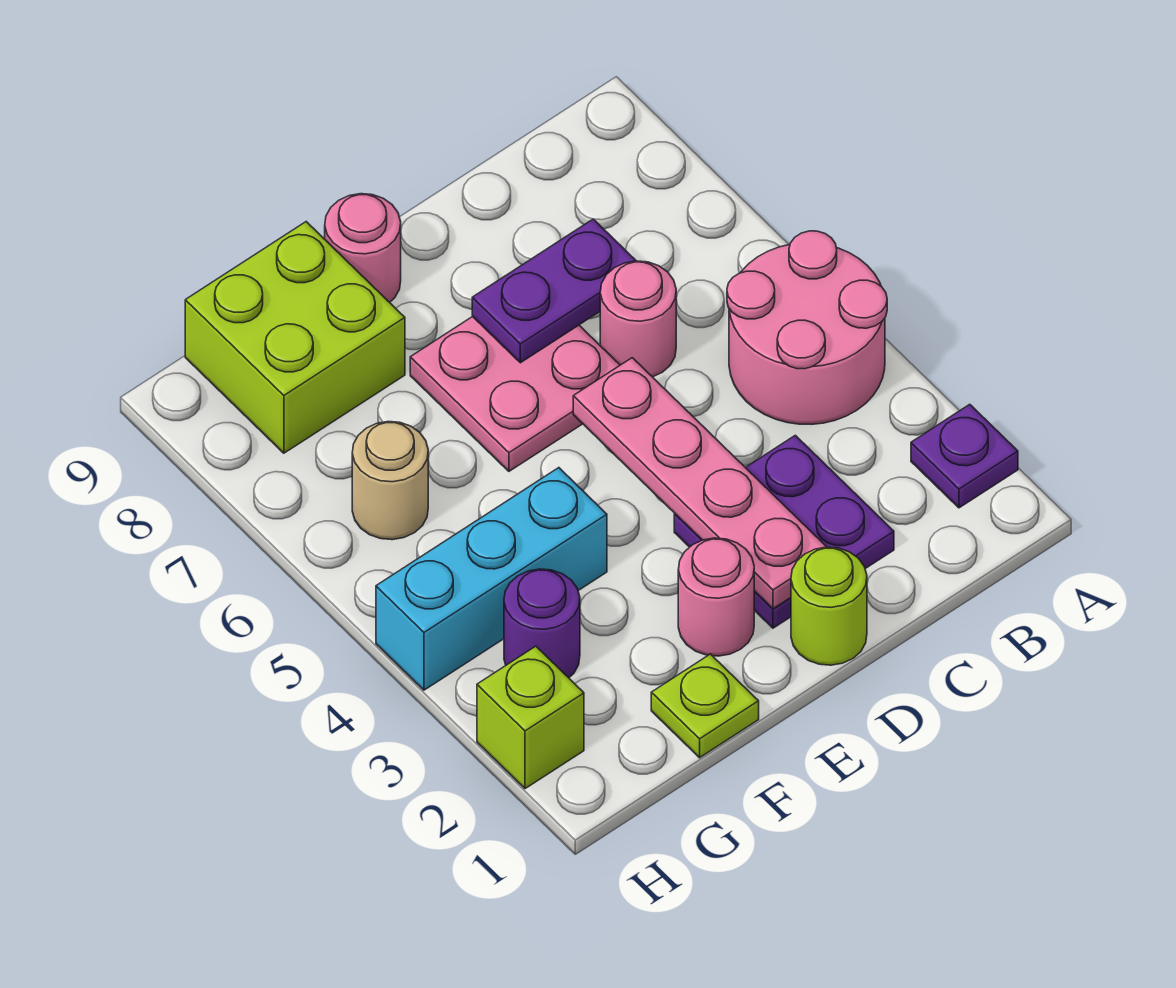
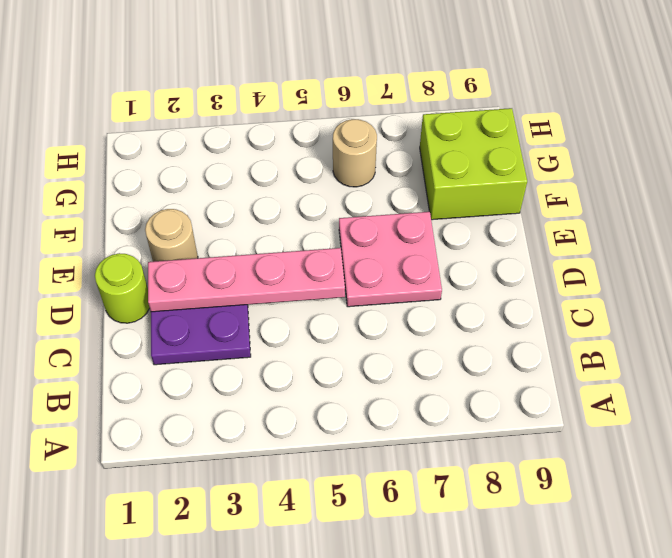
tan 1x1 round brick [145,209,198,262] -> pink 1x1 round brick [678,538,754,656]
none -> purple 1x1 plate [911,404,1018,508]
none -> pink 2x2 round brick [727,231,887,424]
none -> pink 1x1 round brick [600,261,676,377]

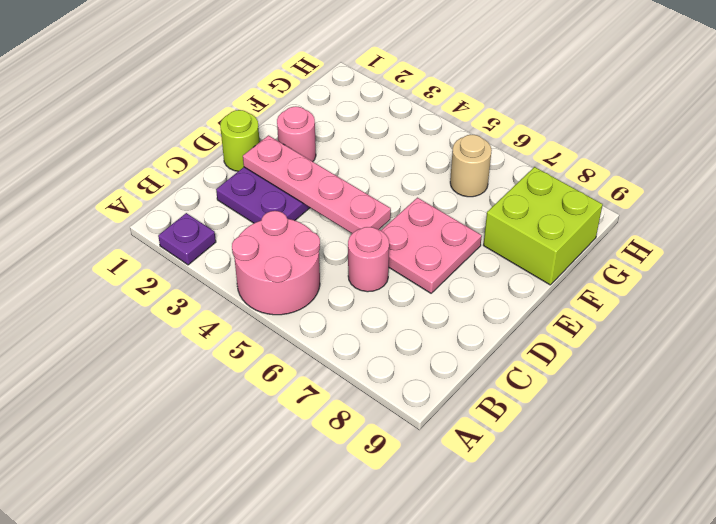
none -> pink 1x1 round brick [325,194,401,302]
none -> lime 1x1 plate [651,654,759,758]
none -> cyan 1x3 brick [376,468,607,690]

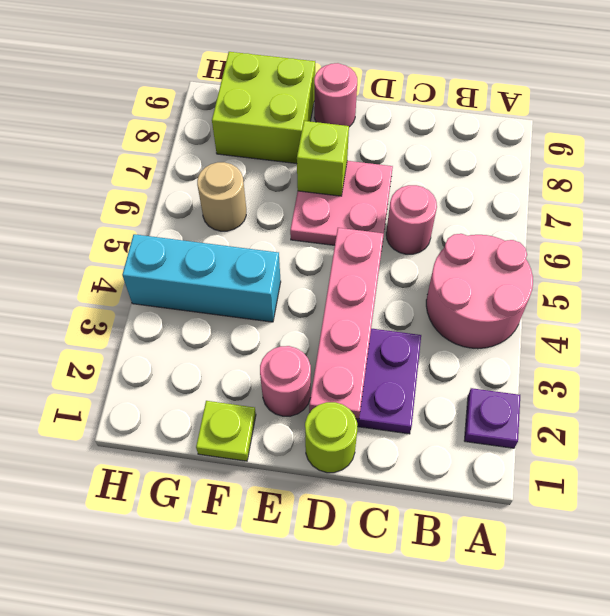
lime 1x1 brick [297,121,349,196] -> lime 1x1 brick moved to [477,646,584,789]
none -> purple 1x1 round brick [504,569,580,678]
none -> purple 1x2 plate [472,219,636,363]

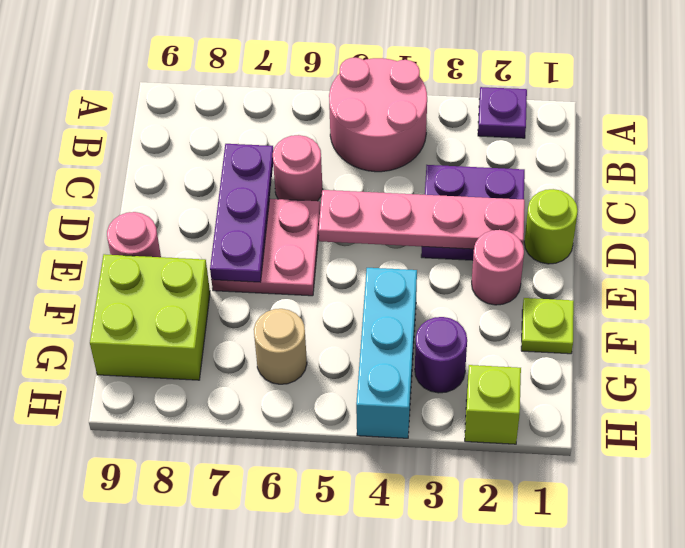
purple 1x3 plate [210,144,273,282] -> purple 1x2 plate [472,219,636,363]

